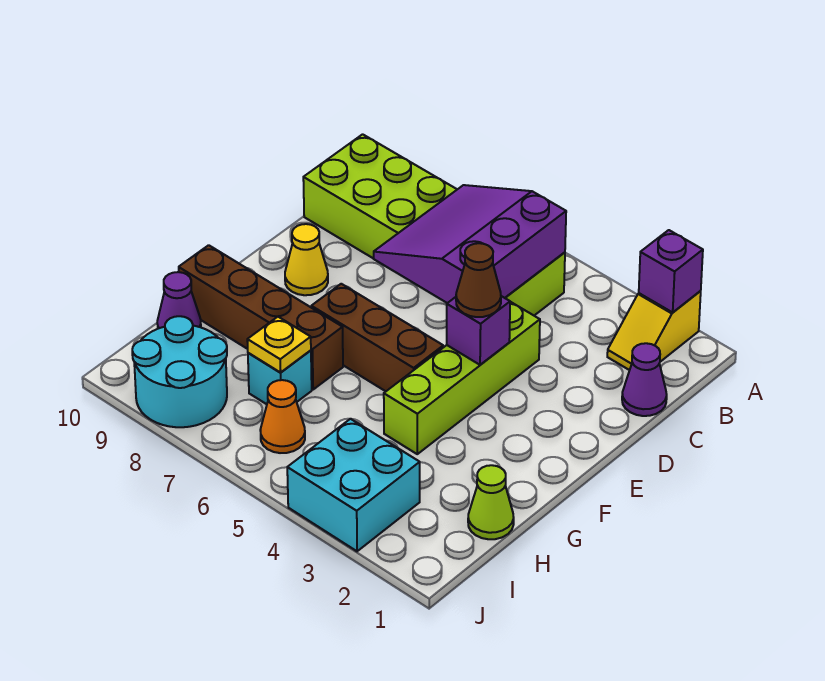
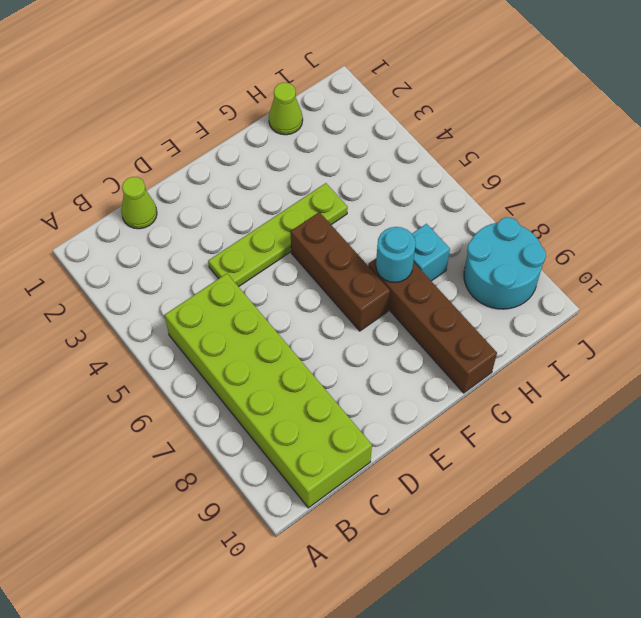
lime 1x1 cone [121,177,157,229] -> purple 1x1 cone [622,343,667,416]
lime 1x4 plate [208,183,348,287] -> lime 1x4 brick [384,302,540,454]
cyan 1x1 round brick [376,227,416,282] -> none
none -> yellow 1x2 slope [607,291,701,370]
none -> yellow 1x1 cone [285,224,328,295]
none -> purple 1x1 cone [157,272,201,329]

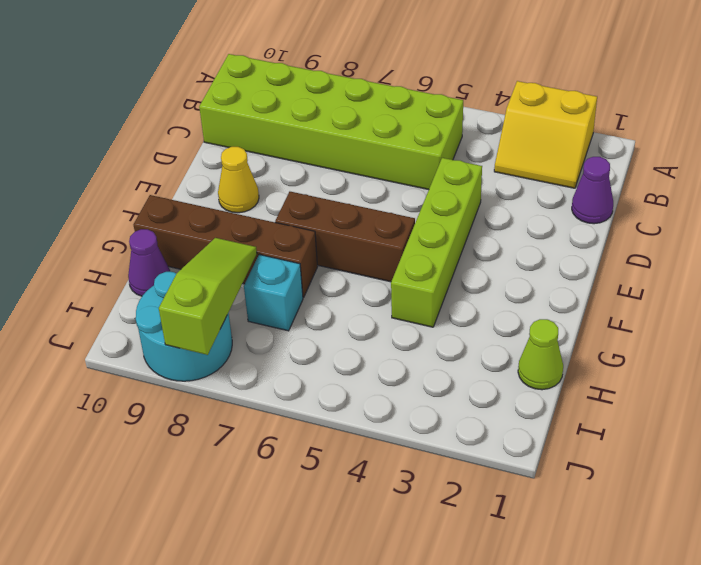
yellow 2x2 slope [494,81,597,188] -> yellow 1x2 slope [607,291,701,370]
lime 1x3 slope [159,238,257,355] -> none
none -> cyan 2x2 brick [287,419,420,551]
none -> orange 1x1 cone [260,380,305,453]
none -> purple 1x1 brick [639,230,703,312]

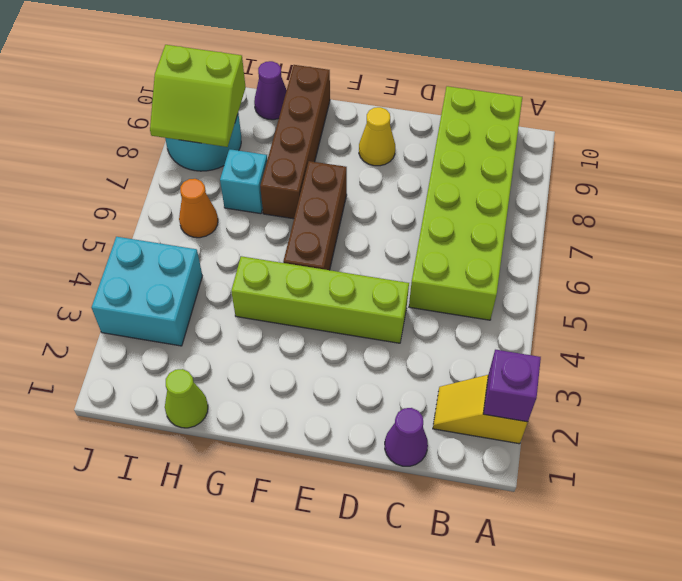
lime 2x2 slope [150,45,246,147] -> none
none -> purple 3x3 slope [374,185,566,303]
none -> purple 1x1 brick [447,296,510,365]
none -> yellow 1x1 plate [247,317,311,373]

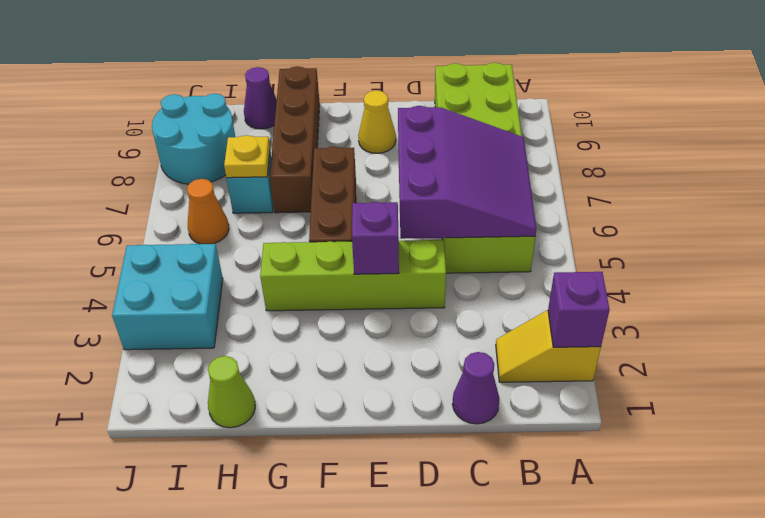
purple 3x3 slope [398,106,536,239] -> purple 3x3 slope turned to [374,185,566,303]
none -> brown 1x1 cone [456,243,501,317]

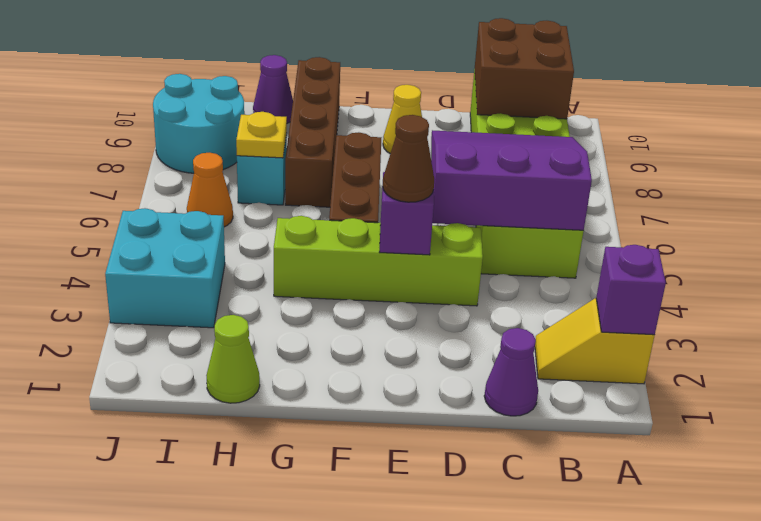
brown 2x2 brick [475,18,574,119] -> none

